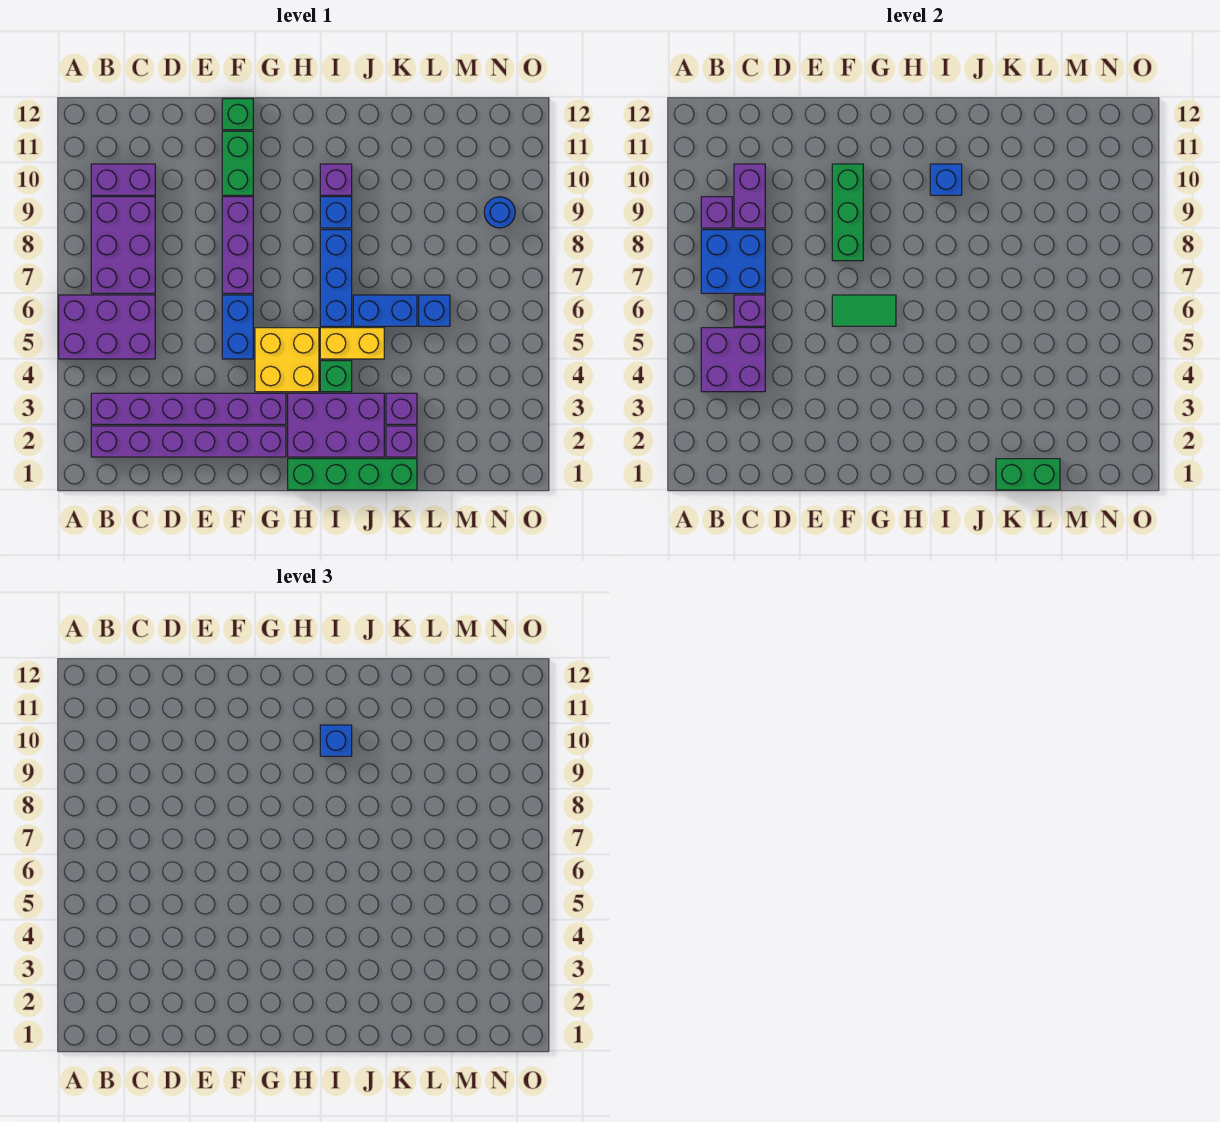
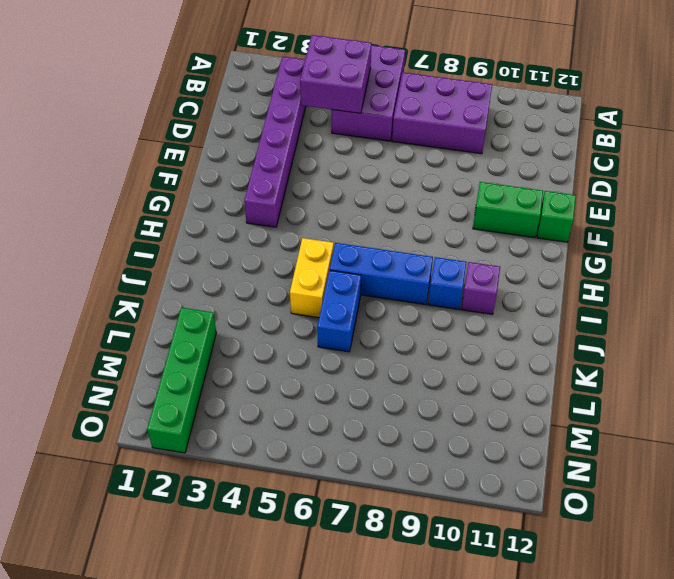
green 1x4 brick [147,307,216,453] -> green 1x4 brick moved to [288,459,417,490]
none -> purple 1x6 brick [91,426,286,457]
none -> purple 1x2 brick [91,164,155,195]
none -> blue 1x2 brick [222,295,253,359]
none -> purple 1x3 brick [222,197,253,293]

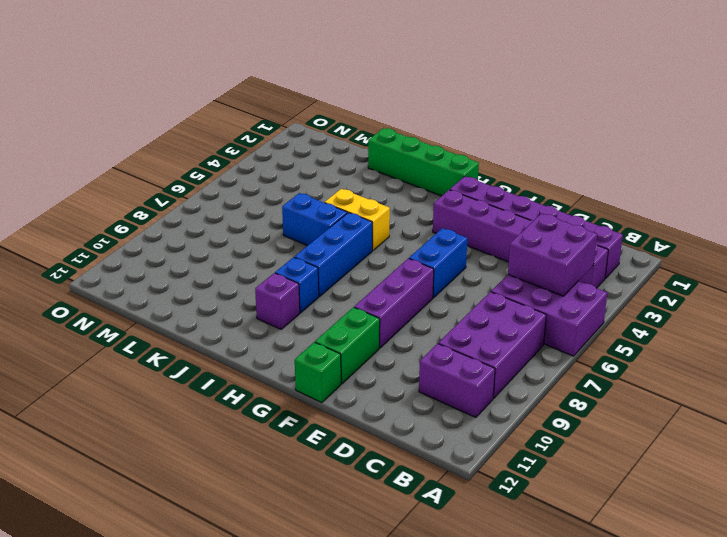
none -> yellow 2x2 brick [255,328,319,392]
none -> purple 2x3 brick [288,393,384,457]
none -> green 1x1 brick [320,361,352,392]
none -> purple 1x1 brick [386,426,417,457]

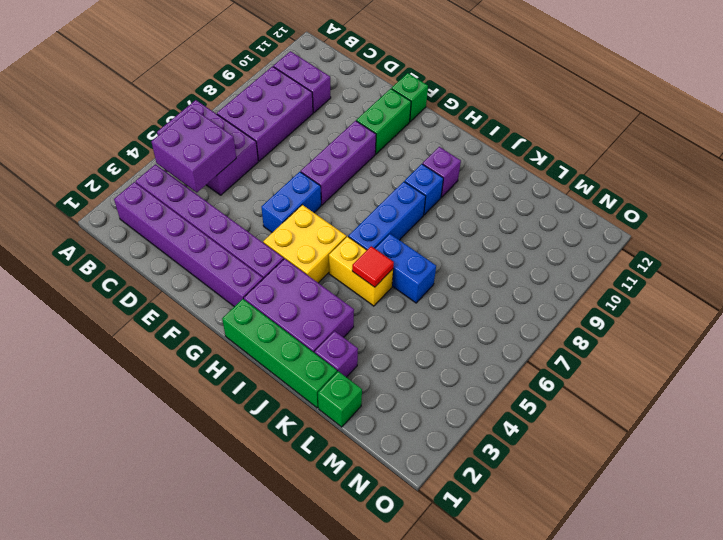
red 1x1 tile [352,246,394,287] -> none
green 1x1 brick [318,371,362,427] -> green 1x1 brick moved to [320,361,352,392]
none -> purple 1x1 brick [386,393,417,424]
none -> blue 1x1 brick [419,295,450,326]
none -> blue 1x1 round brick [484,197,515,228]
none -> blue 2x2 brick [701,230,765,293]

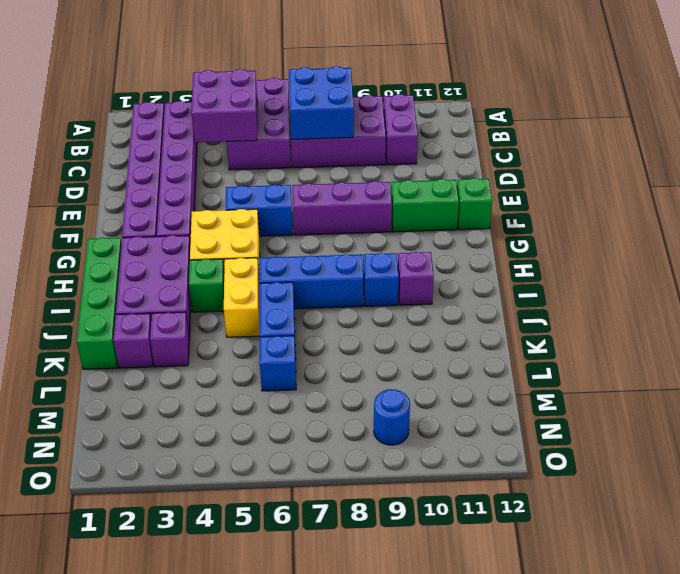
none -> purple 1x1 brick [701,197,732,228]
none -> purple 1x1 brick [734,295,765,326]
none -> purple 1x2 brick [734,164,765,228]
none -> green 1x2 tile [832,295,896,326]

